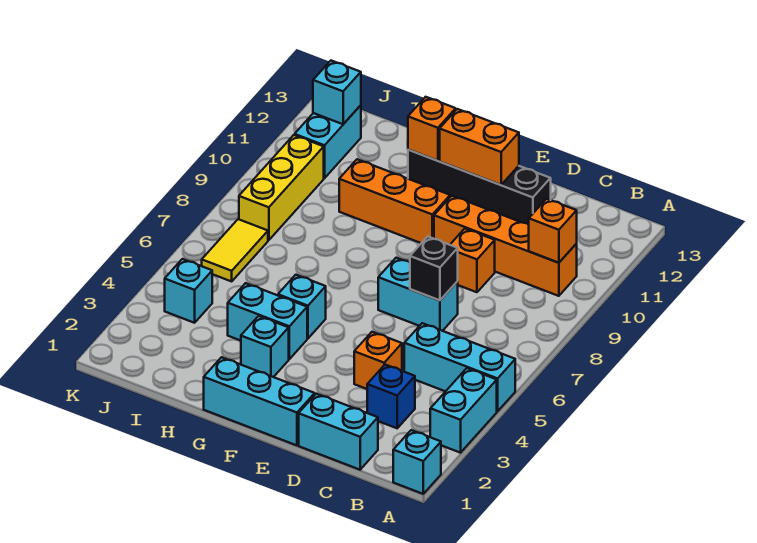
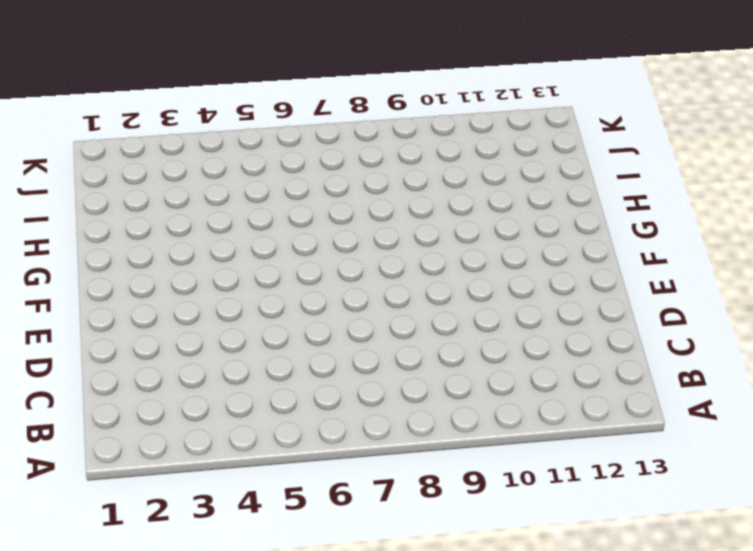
none -> cyan 1x1 brick [393,430,441,494]
none -> cyan 1x2 brick [430,368,497,453]
none -> cyan 1x3 brick [404,323,515,411]

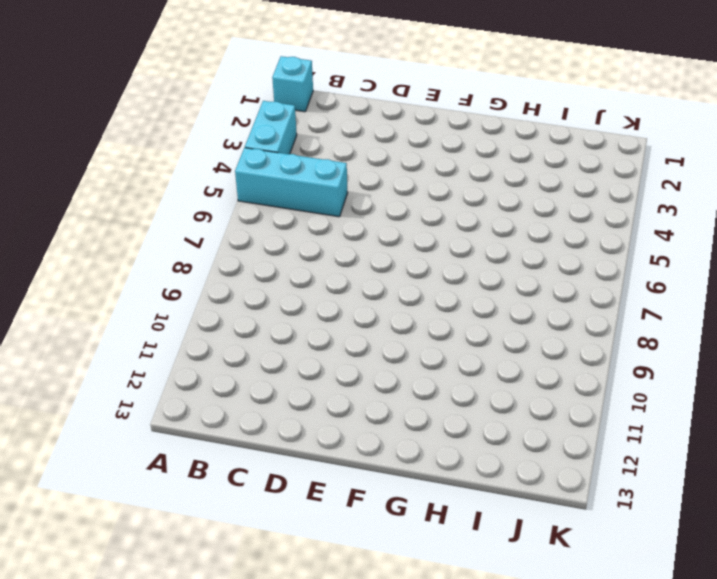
none -> orange 1x4 brick [434,196,577,296]
none -> cyan 1x2 brick [299,394,378,470]
none -> blue 1x1 brick [367,365,415,428]

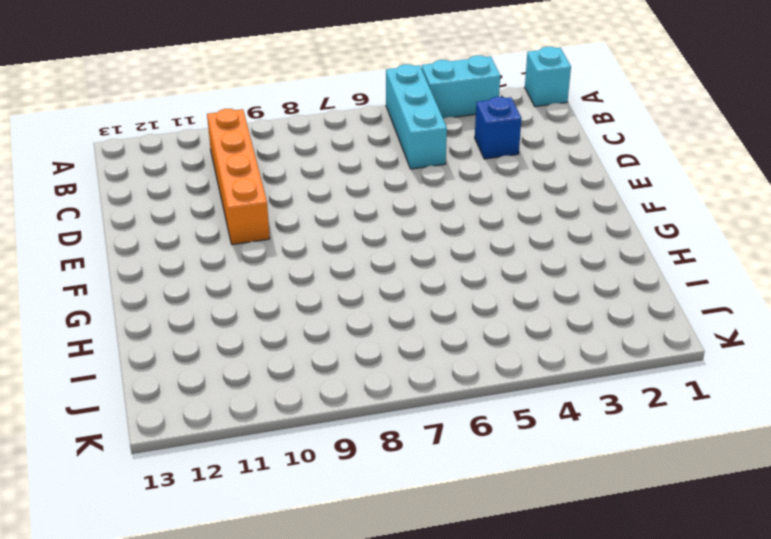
none -> cyan 1x2 brick [299,394,378,470]
none -> orange 1x1 brick [354,332,402,389]
none -> cyan 1x2 brick [378,258,458,331]

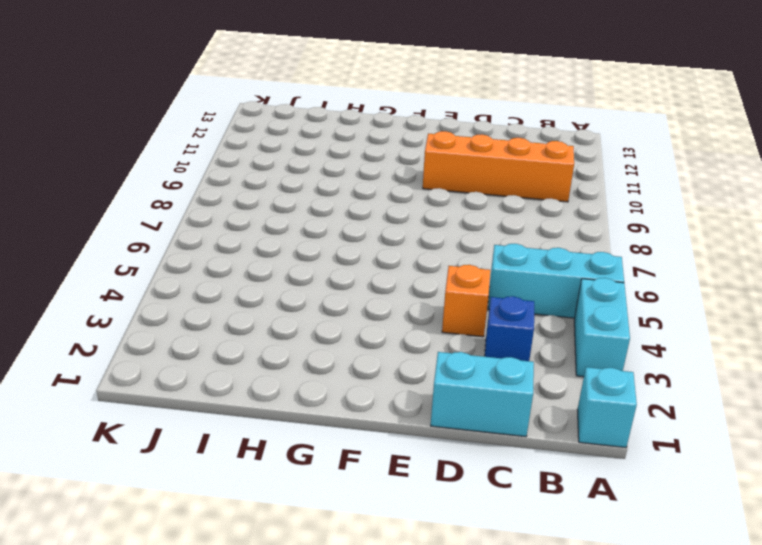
none -> cyan 1x2 brick [378,258,458,331]
none -> orange 1x1 brick [450,229,495,292]
none -> black 1x4 brick [408,150,551,225]

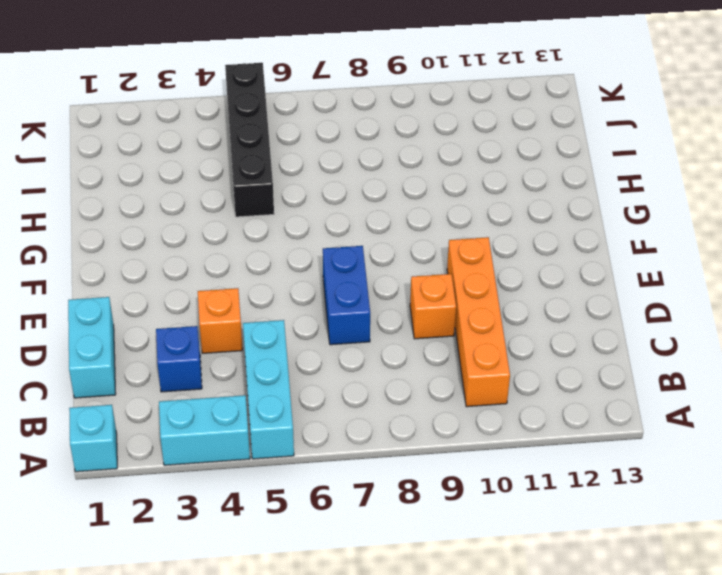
blue 1x2 brick [323,246,370,345] -> cyan 1x2 brick [378,258,458,331]
black 1x4 brick [225,63,274,217] -> black 1x4 brick moved to [408,150,551,225]
none -> cyan 1x3 brick [204,357,315,445]
none -> orange 1x3 brick [339,159,450,243]
none -> cyan 1x1 brick [241,316,289,377]

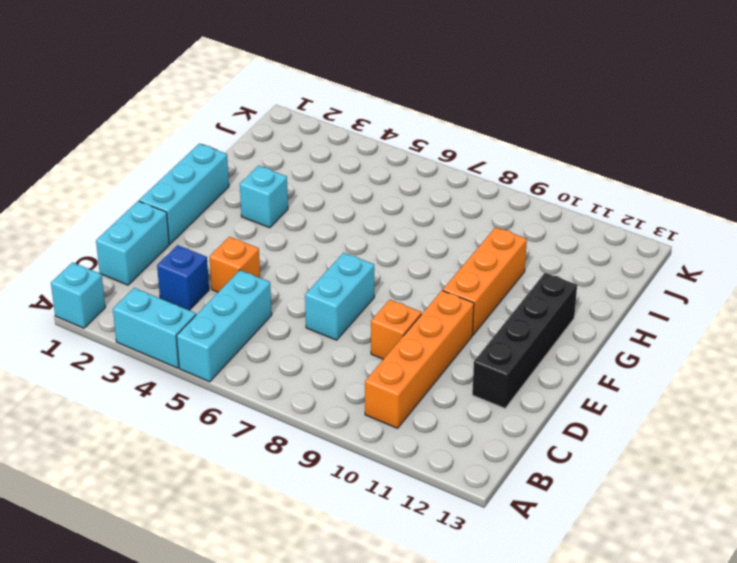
none -> cyan 1x2 brick [228,283,307,359]
none -> cyan 1x1 brick [278,275,326,339]
none -> cyan 1x1 brick [165,259,212,323]

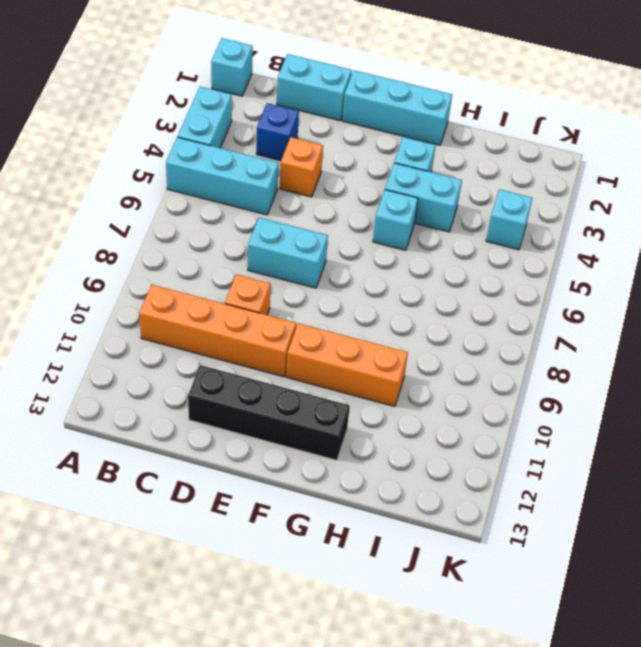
none -> yellow 1x2 tile [202,219,268,281]
none -> yellow 1x3 brick [239,135,324,240]
none -> cyan 1x2 brick [295,105,361,178]

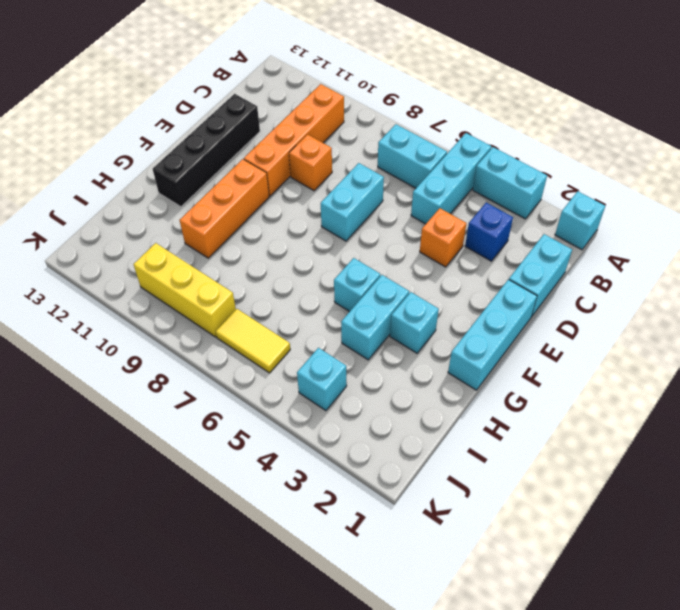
cyan 1x2 brick [378,124,447,188] -> cyan 1x2 brick moved to [295,105,361,178]
none -> orange 1x1 brick [529,199,577,263]
none -> black 1x1 brick [410,237,458,300]
none -> orange 1x2 brick [440,109,519,185]

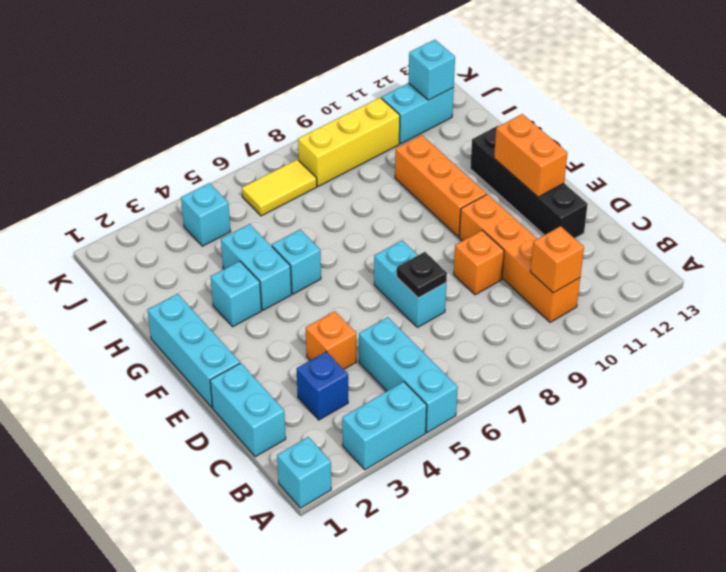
black 1x1 plate [397,252,447,298] -> black 1x1 brick [410,237,458,300]
none -> orange 1x1 brick [408,97,456,161]

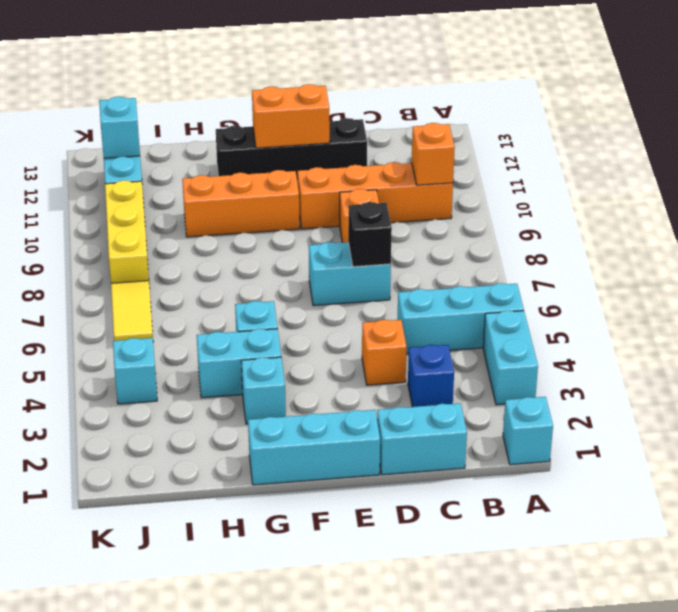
none -> orange 1x1 brick [408,97,456,161]

